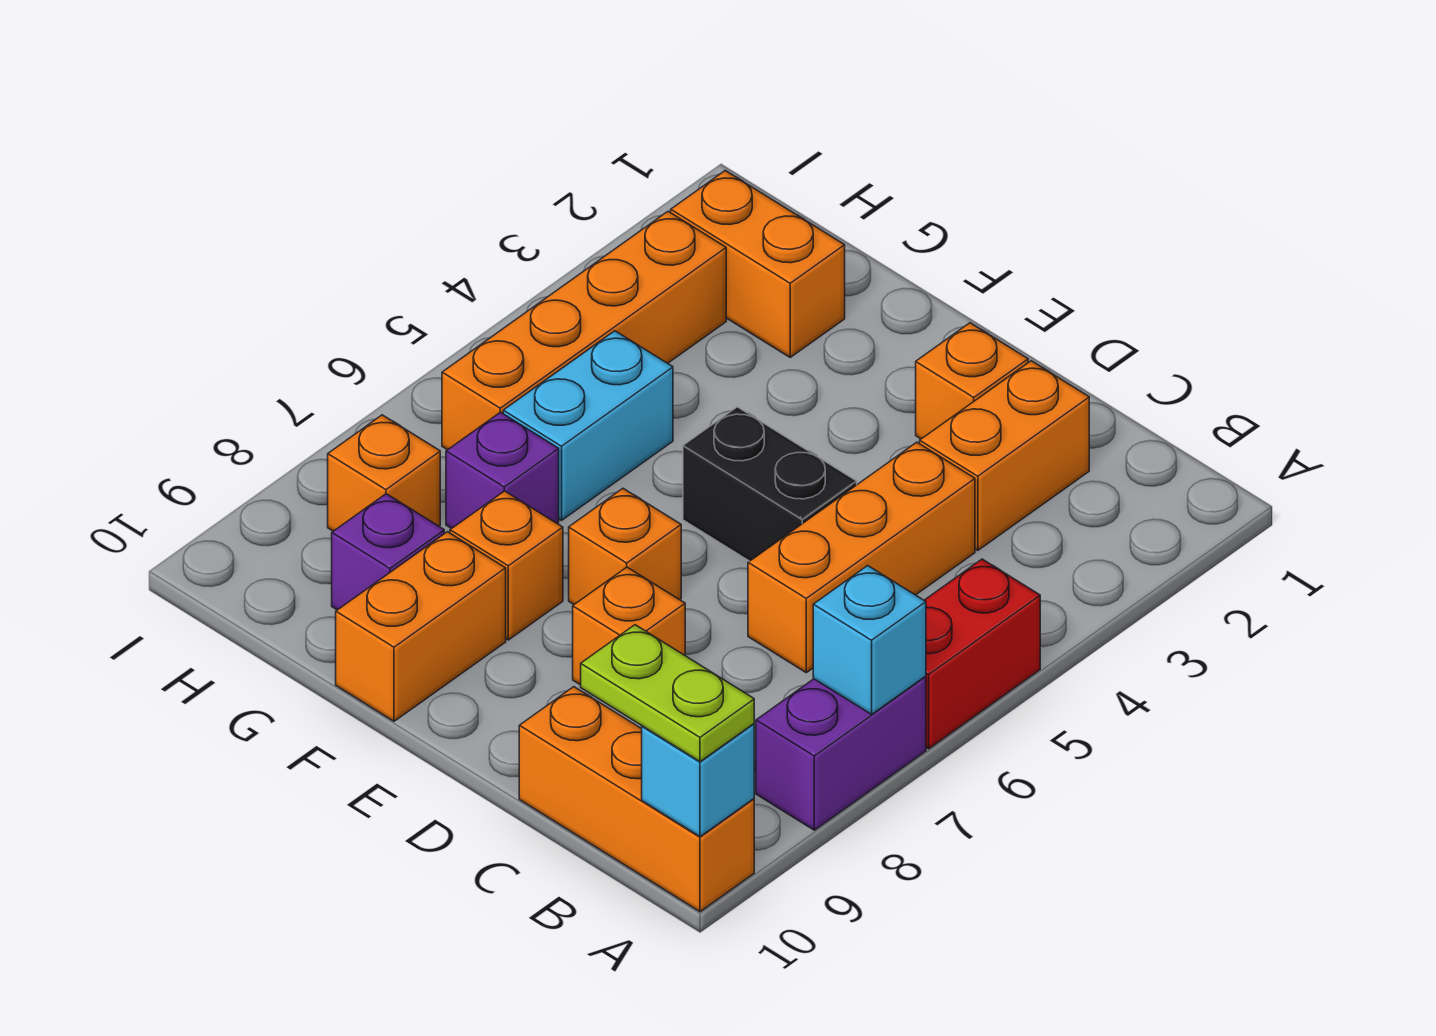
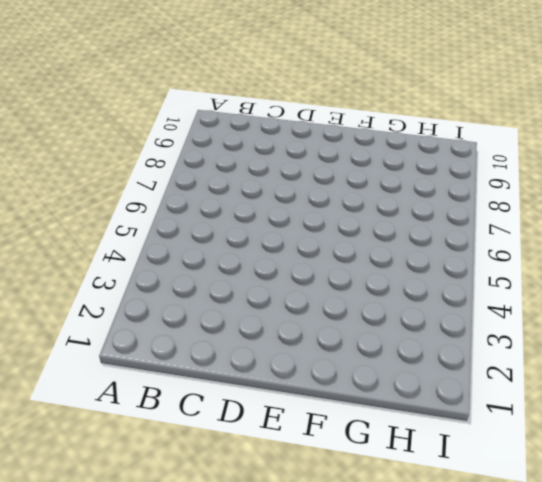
none -> red 1x2 brick [924,559,1040,749]
none -> purple 1x2 brick [756,676,926,830]
none -> orange 1x3 brick [519,687,754,912]

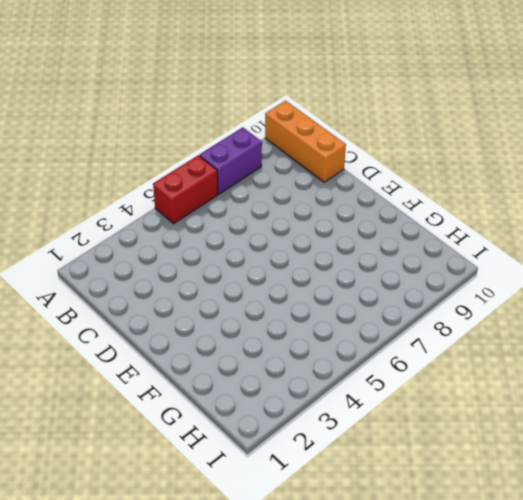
none -> orange 1x2 brick [920,361,1089,550]
none -> orange 1x3 brick [748,442,975,673]
none -> orange 1x1 brick [916,323,1028,439]

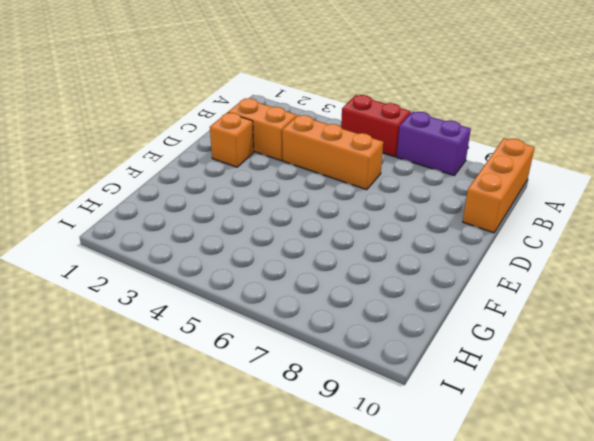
none -> black 1x2 brick [683,407,857,561]
none -> orange 1x1 brick [573,567,685,685]
none -> orange 1x1 brick [569,489,681,604]

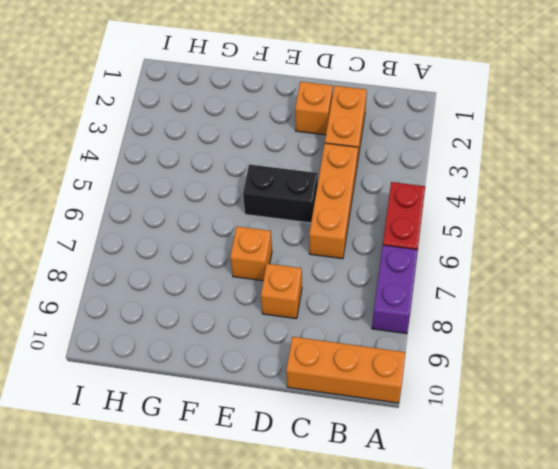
none -> orange 1x1 brick [450,491,563,640]
none -> orange 1x2 brick [336,532,506,721]
none -> orange 1x2 brick [671,171,845,357]

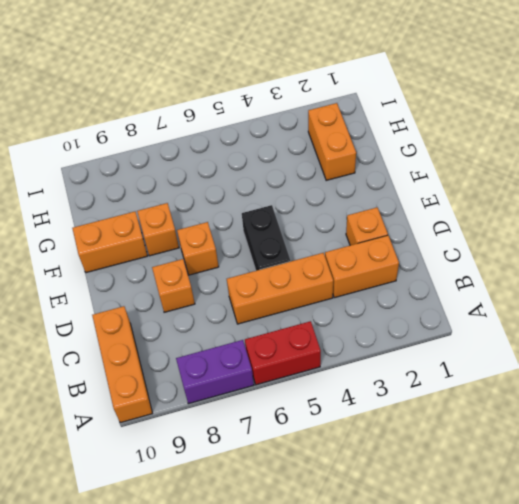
none -> cyan 1x2 brick [503,331,673,520]
none -> purple 1x1 brick [446,412,559,529]
none -> purple 1x1 brick [332,494,444,610]

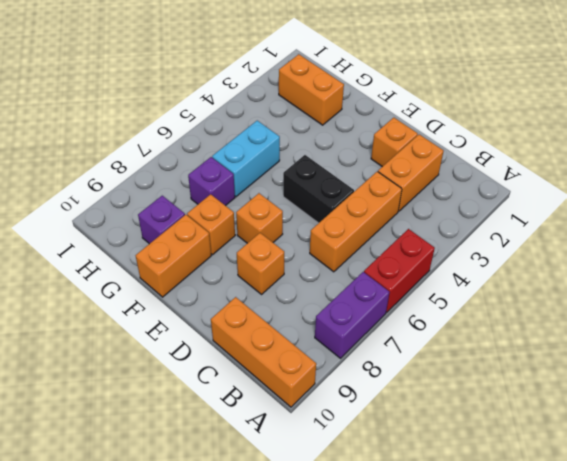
none -> orange 1x4 brick [442,211,726,450]
none -> orange 1x1 brick [328,415,440,531]
none -> cyan 1x1 brick [813,566,926,714]

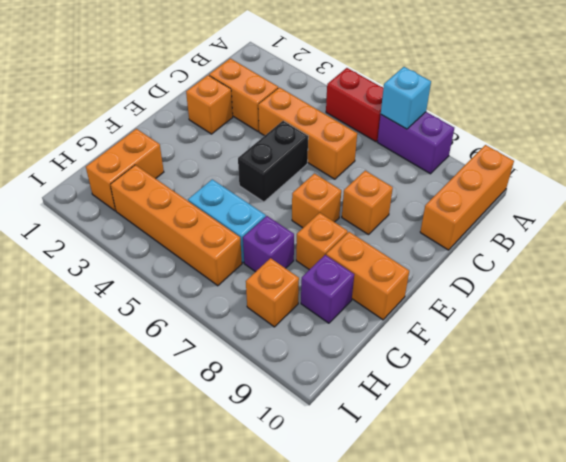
none -> cyan 1x1 brick [642,724,754,837]
none -> lime 1x2 plate [581,625,754,762]

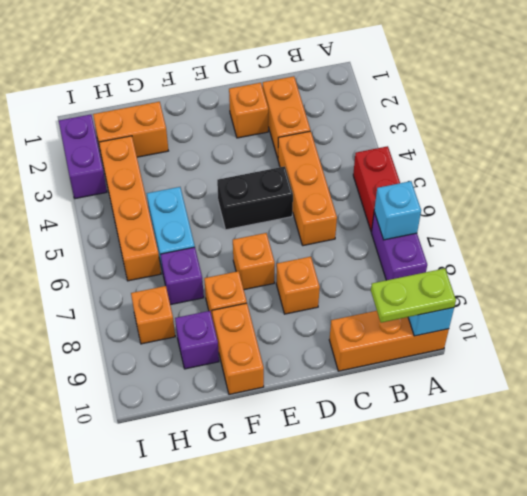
purple 1x2 brick [59,115,107,199] -> none

